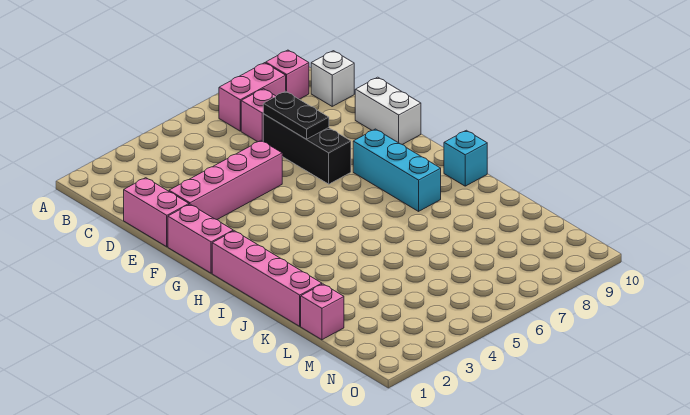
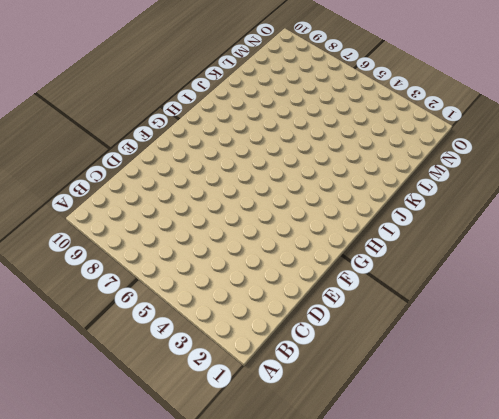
none -> pink 1x2 brick [219,63,286,131]
none -> pink 1x1 brick [266,50,309,99]
none -> pink 1x1 brick [241,89,276,142]

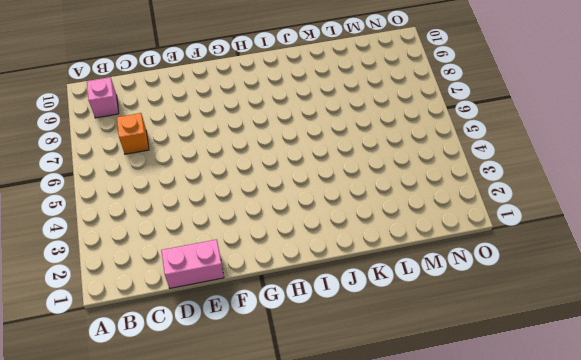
orange 1x1 brick [117,113,149,154] -> pink 1x1 brick [241,89,276,142]
none -> pink 1x2 brick [219,63,286,131]
none -> white 1x1 brick [311,51,354,106]
none -> black 1x3 brick [263,114,351,184]

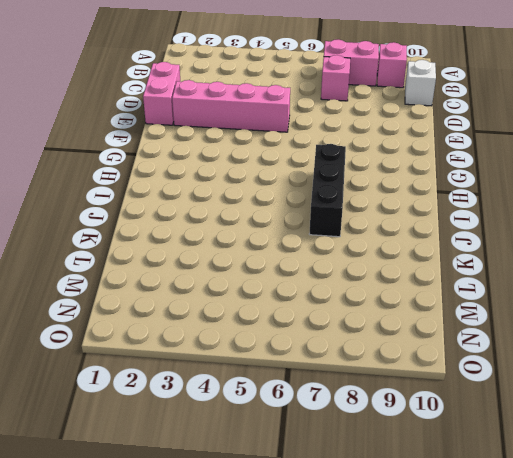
black 1x3 brick [309,144,346,237] -> black 1x3 brick moved to [263,114,351,184]
none -> white 1x2 brick [355,77,421,145]
none -> pink 1x2 brick [168,204,233,273]
none -> cyan 1x3 brick [353,129,441,211]

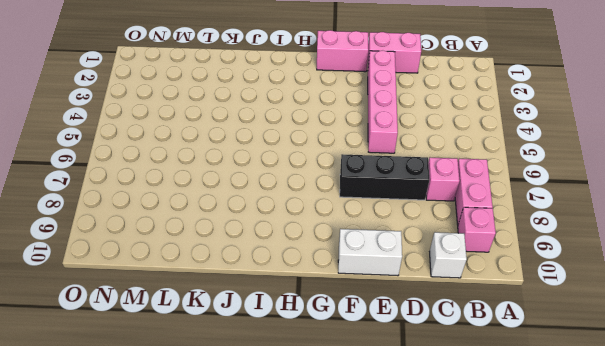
none -> cyan 1x3 brick [353,129,441,211]
none -> pink 1x4 brick [212,231,322,326]
none -> cyan 1x1 brick [444,130,487,186]

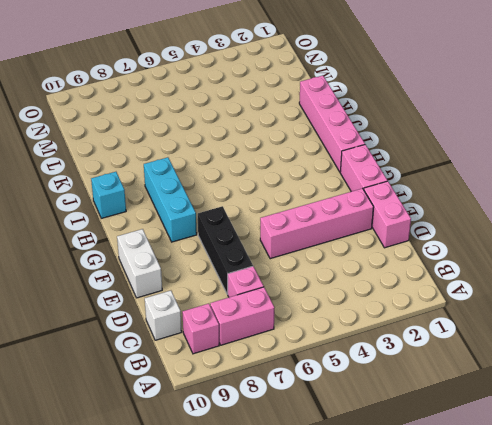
none -> pink 1x1 brick [301,284,344,340]
none -> black 1x2 plate [263,91,329,139]

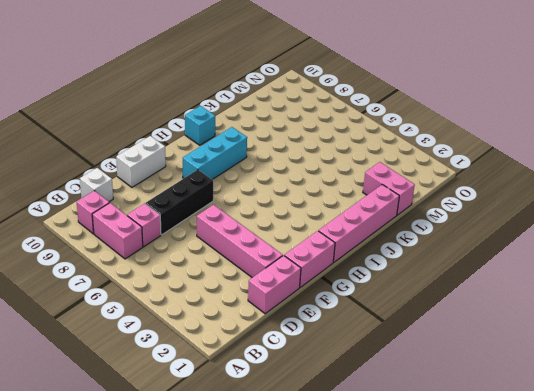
pink 1x2 brick [363,162,415,215] -> pink 1x1 brick [301,284,344,340]
none -> black 1x2 plate [263,91,329,139]

